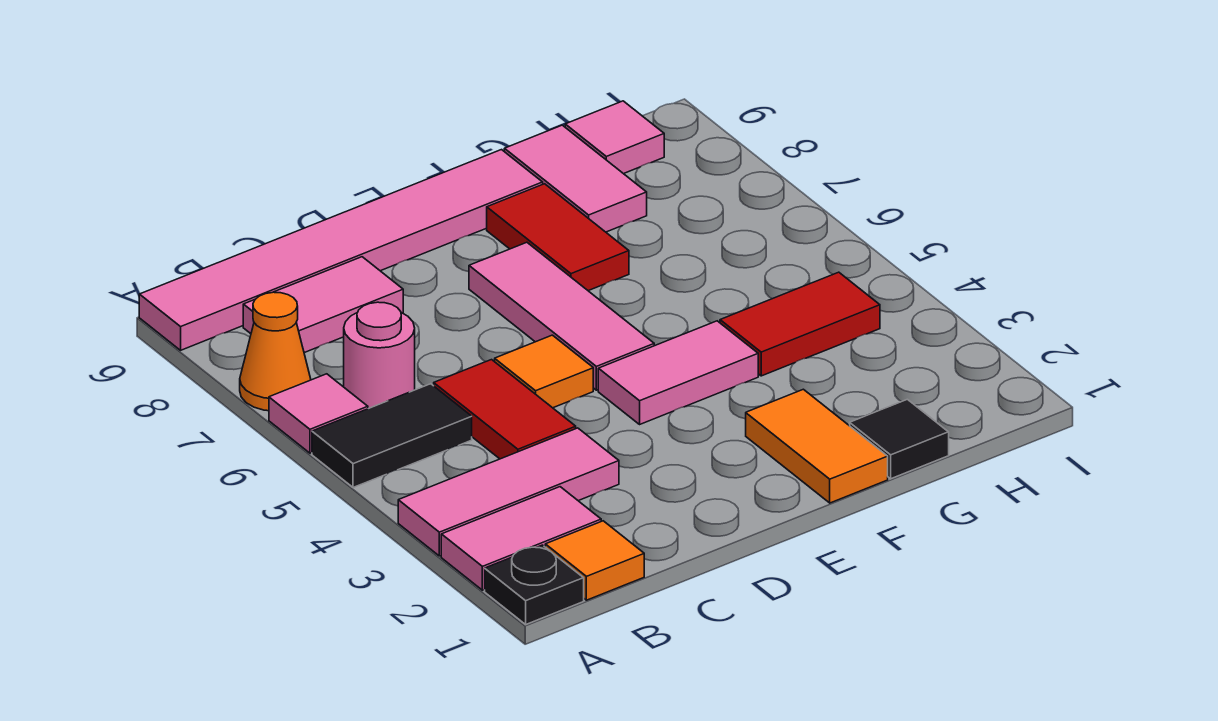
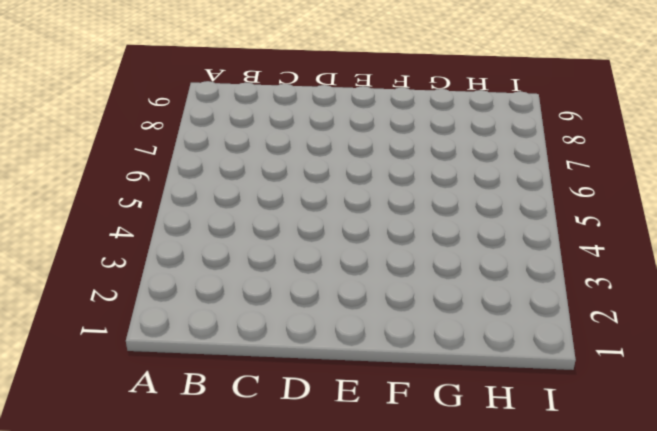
none -> black 1x1 plate [485,545,584,624]
none -> pink 1x2 tile [441,487,601,590]
none -> pink 1x3 tile [398,428,619,556]

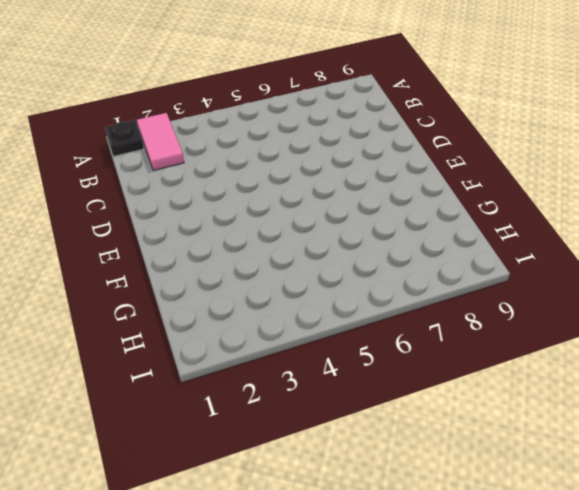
none -> pink 1x3 tile [398,428,619,556]
none -> black 1x2 tile [312,384,472,487]
none -> pink 1x1 tile [269,374,368,453]

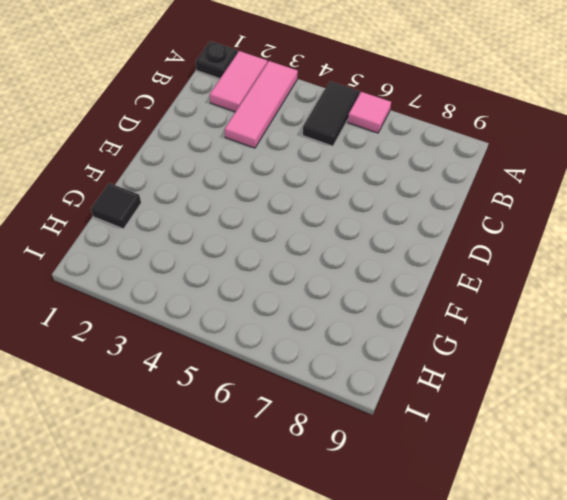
none -> orange 1x1 cone [240,292,311,411]
none -> pink 1x6 tile [139,150,543,350]
none -> orange 1x1 tile [545,521,644,600]

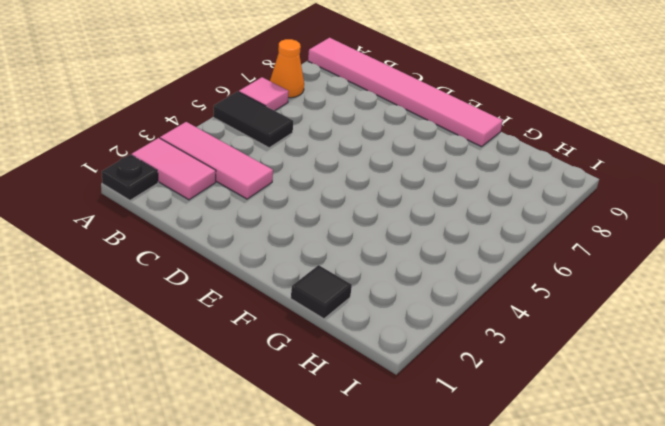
none -> orange 1x1 tile [545,521,644,600]
none -> pink 1x1 round brick [344,302,415,409]
none -> pink 1x2 tile [243,257,403,353]

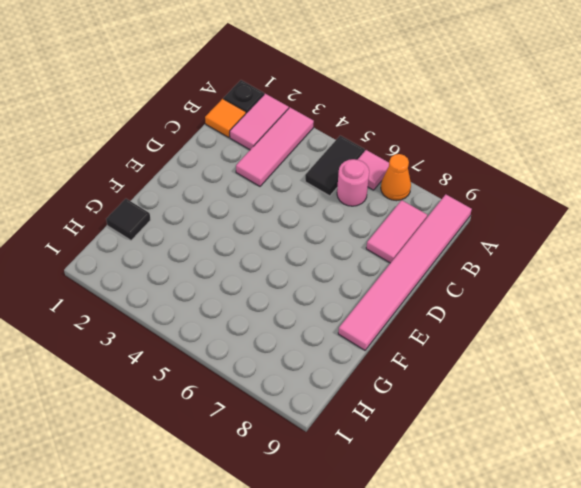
none -> red 1x2 tile [434,360,576,459]
none -> orange 1x1 tile [495,335,593,408]
none -> pink 1x2 tile [598,321,758,424]

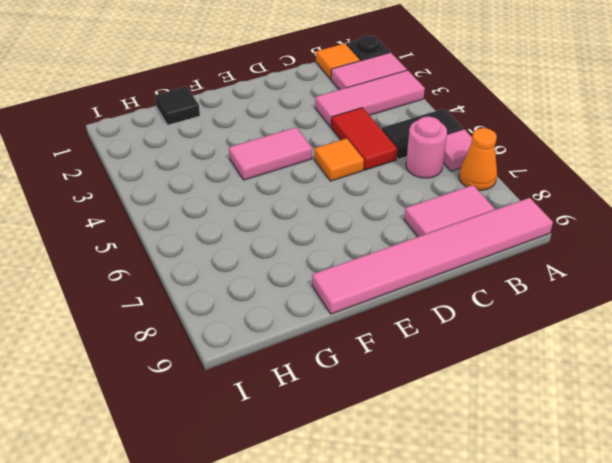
none -> pink 1x3 tile [469,242,654,390]
none -> orange 1x2 tile [746,389,888,503]
none -> red 1x2 tile [487,184,629,291]

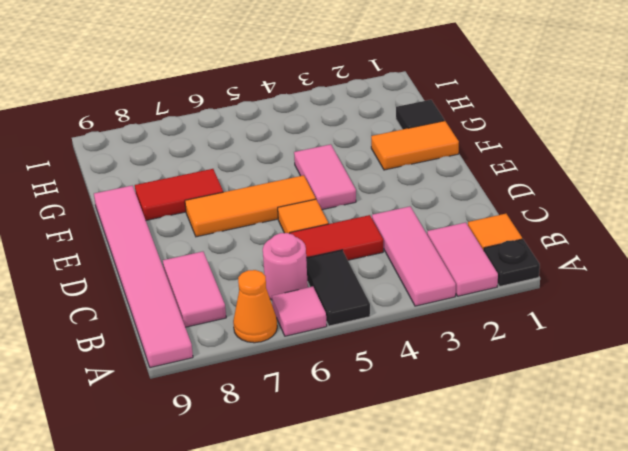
orange 1x3 tile [185,175,316,237] -> pink 1x3 tile [469,242,654,390]
none -> red 1x2 tile [720,272,880,376]
none -> pink 1x2 tile [504,125,647,232]
none -> pink 1x1 tile [565,101,664,174]

